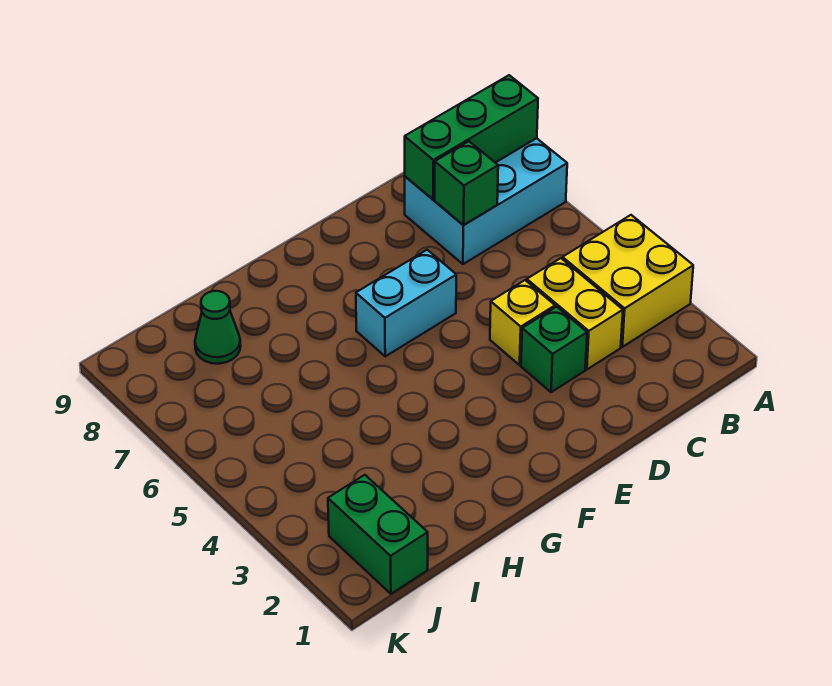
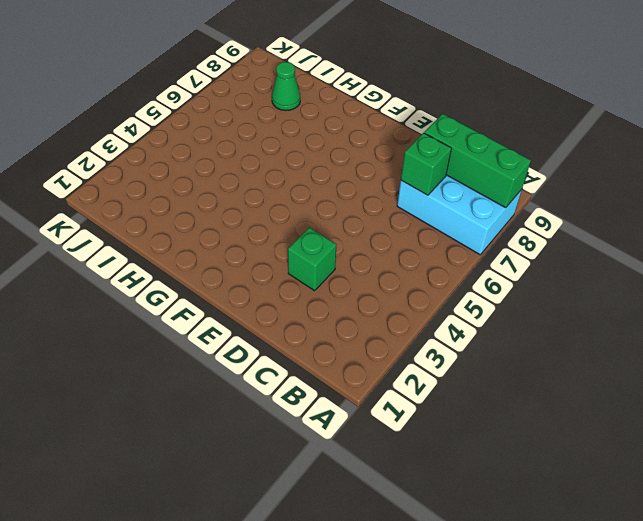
none -> yellow 2x2 brick [562,215,693,347]
none -> yellow 1x2 brick [527,258,623,369]

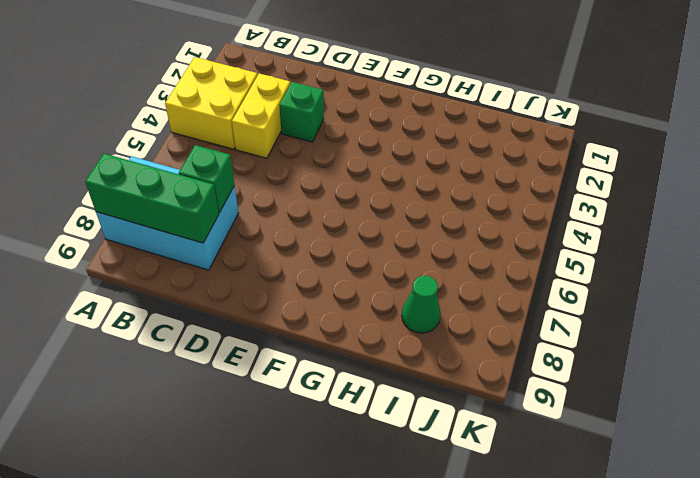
none -> yellow 1x1 brick [490,280,555,365]
none -> cyan 1x2 brick [356,250,456,356]

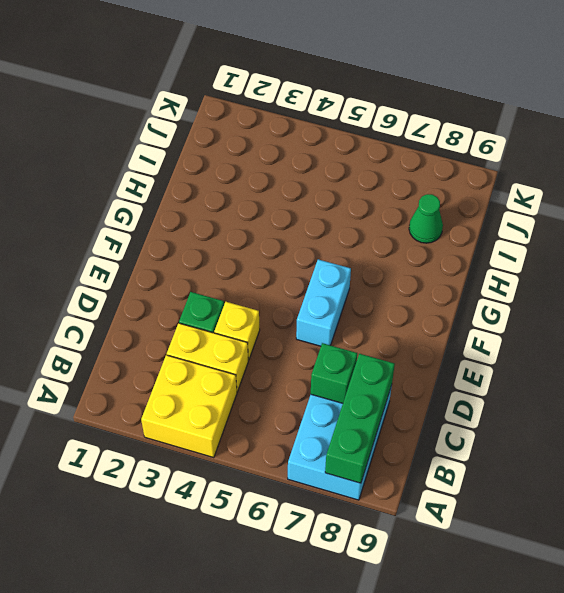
none -> green 1x2 brick [328,475,428,594]

